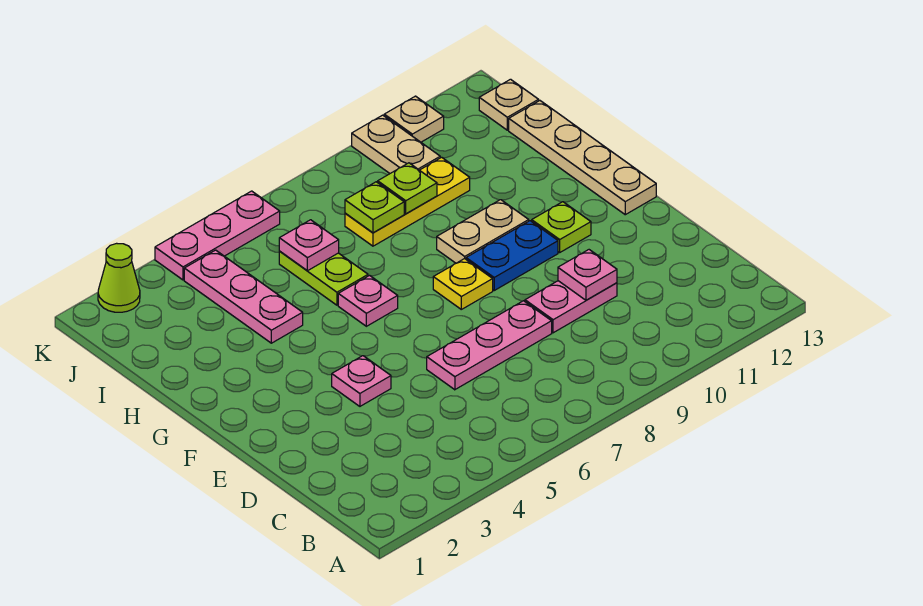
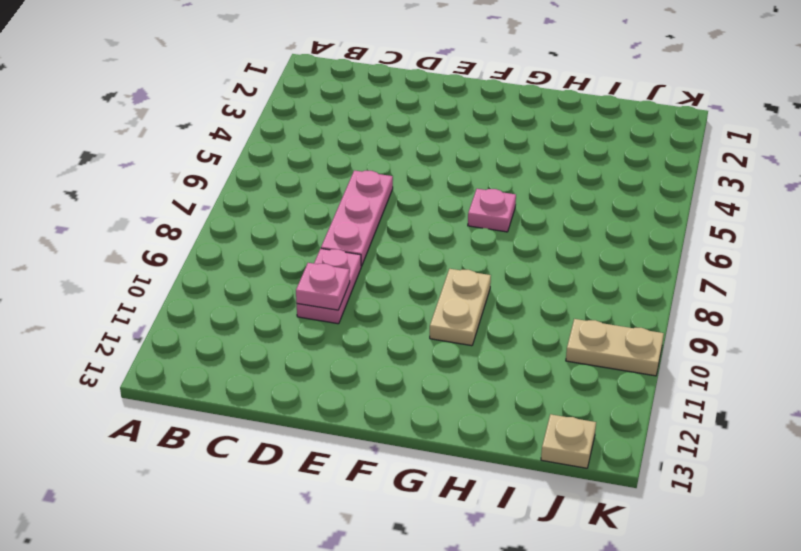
none -> pink 1x1 plate [332,356,391,406]
none -> yellow 1x1 plate [433,259,493,309]
none -> blue 1x2 plate [466,221,558,290]

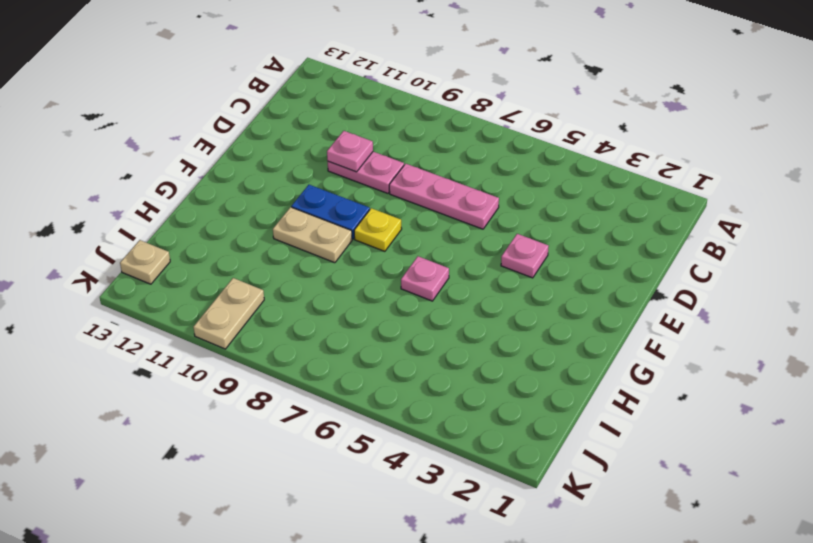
none -> lime 1x1 plate [532,202,591,252]
none -> tan 1x4 plate [509,101,656,215]
none -> pink 1x3 plate [184,250,303,343]

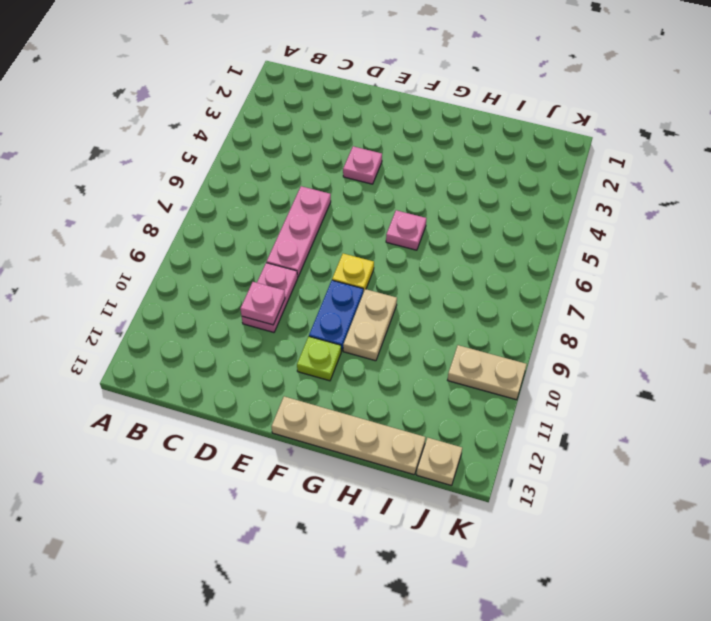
none -> pink 1x3 plate [184,250,303,343]
none -> lime 1x2 plate [279,252,368,305]
none -> yellow 1x3 plate [345,157,470,246]

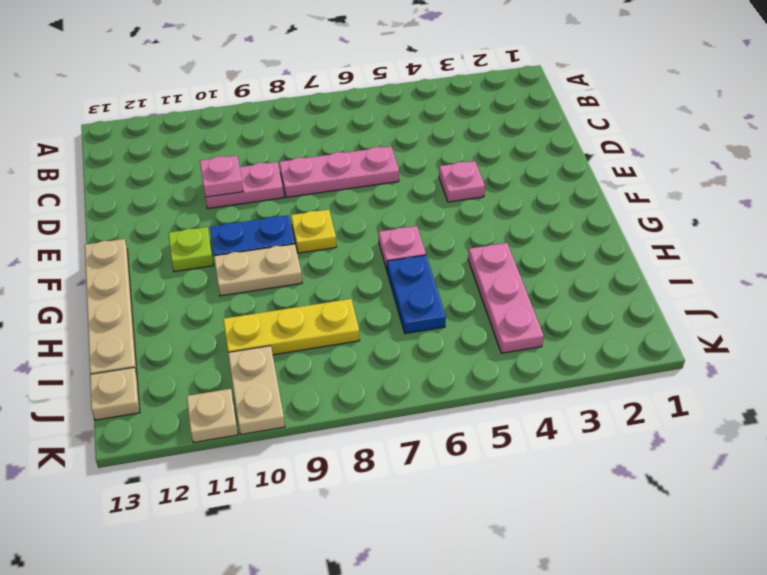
blue 1x2 plate [387,255,446,334] -> lime 1x2 plate [279,252,368,305]
none -> lime 1x1 cone [98,243,140,312]
none -> pink 1x3 plate [155,191,280,280]
none -> pink 1x1 plate [279,220,339,271]

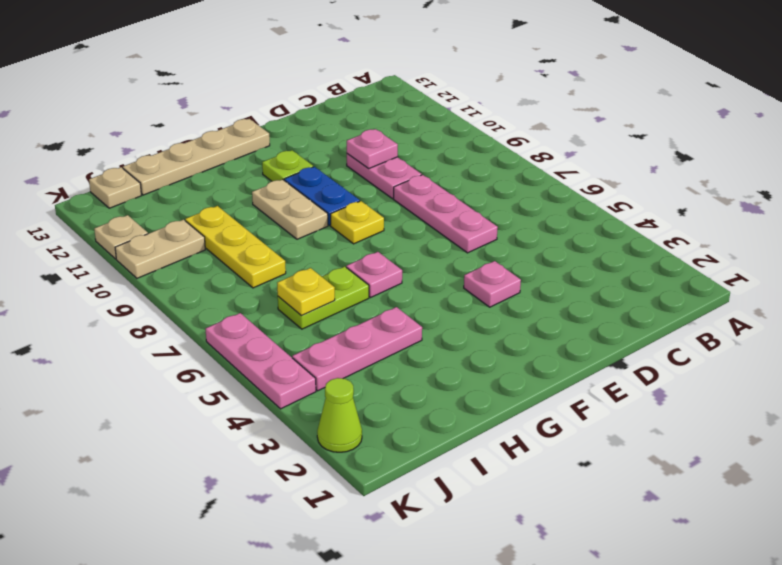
yellow 1x1 plate [277,268,335,316] -> pink 1x1 plate [279,220,339,271]
none -> lime 1x1 plate [345,182,404,233]
none -> lime 1x1 plate [378,163,437,214]

